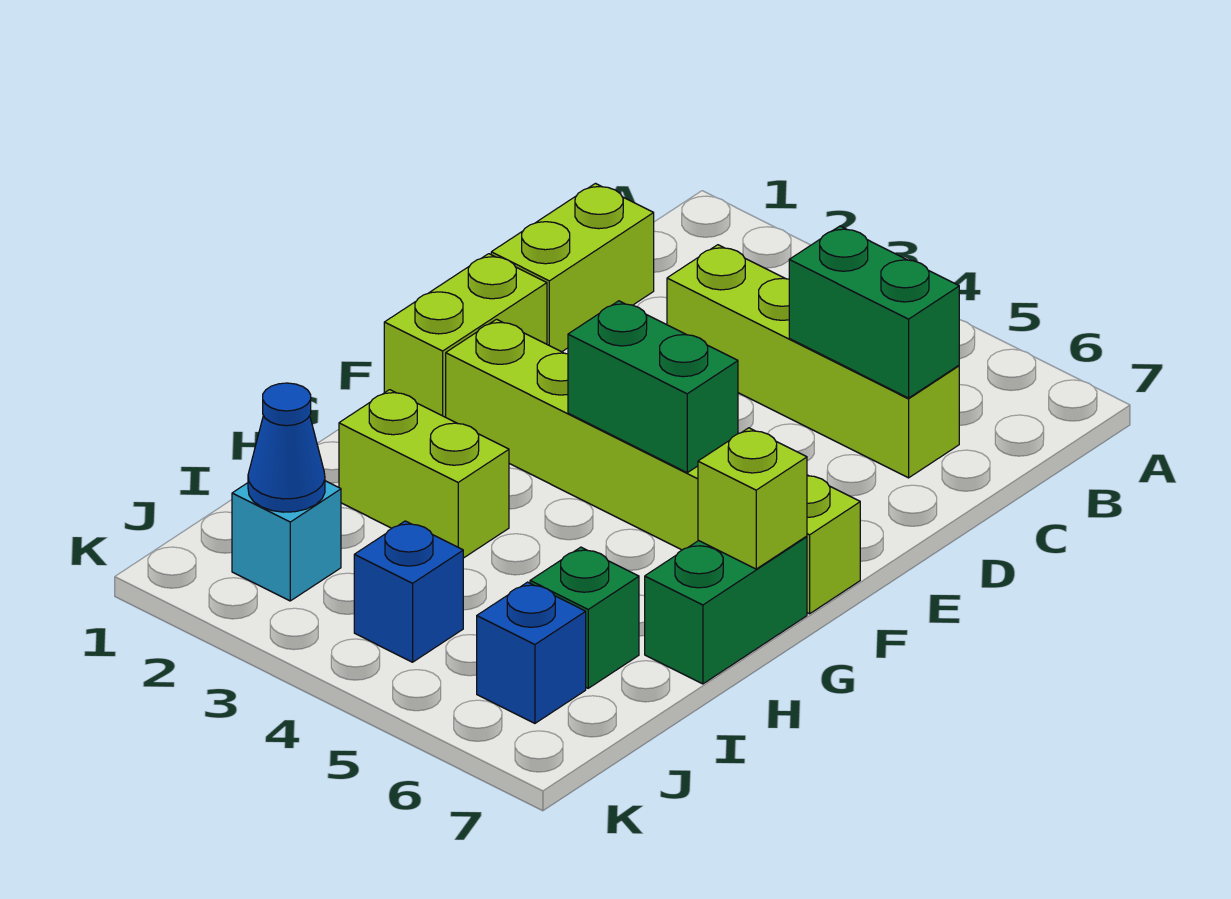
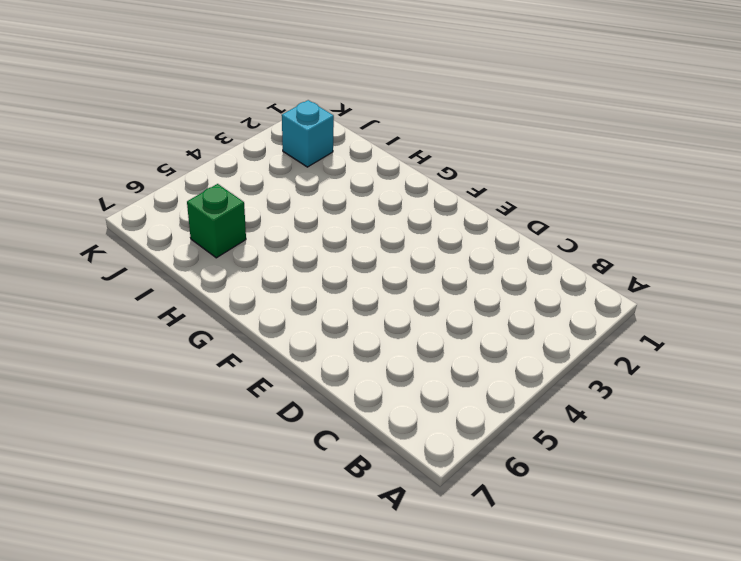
none -> lime 1x2 brick [491,184,654,352]
none -> lime 1x4 brick [667,245,959,478]
none -> lime 1x2 brick [384,254,547,417]

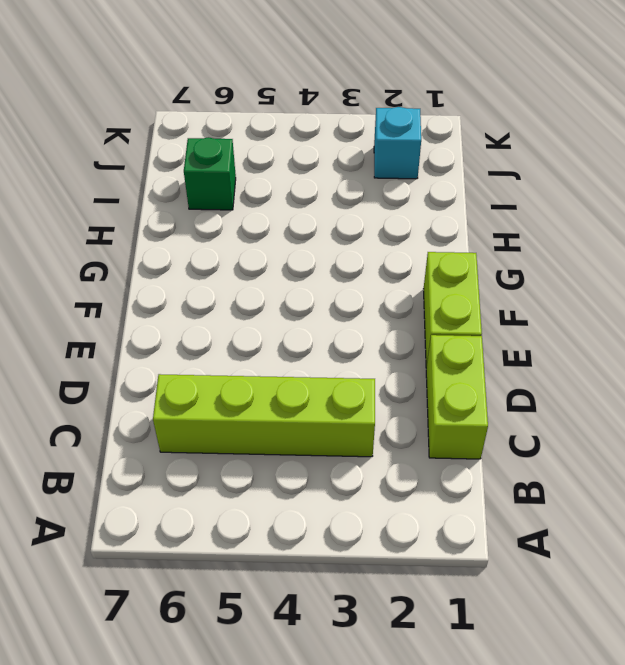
none -> lime 1x6 brick [446,319,860,614]
none -> green 1x2 brick [645,536,807,684]
none -> lime 1x2 brick [339,390,509,558]

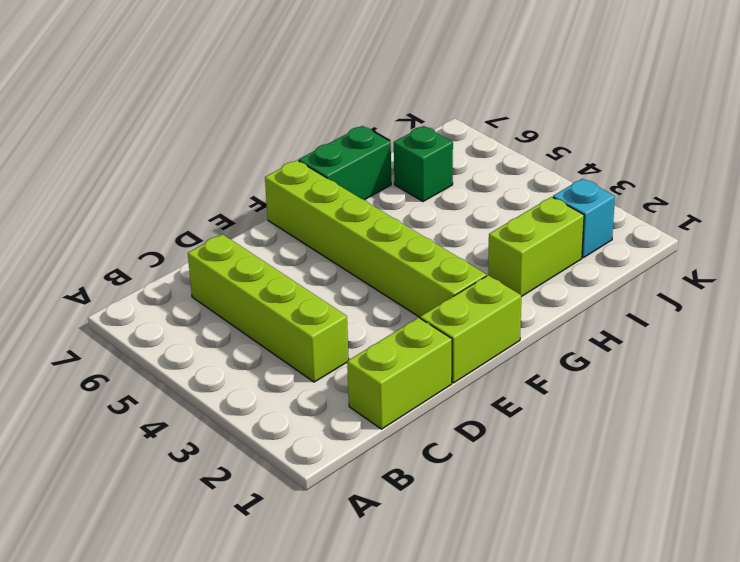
lime 1x2 brick [488,197,584,297] -> lime 1x2 brick turned to [339,390,509,558]
none -> blue 1x1 brick [354,521,463,662]
none -> blue 1x1 brick [477,582,586,723]
none -> green 1x2 brick [789,226,959,398]

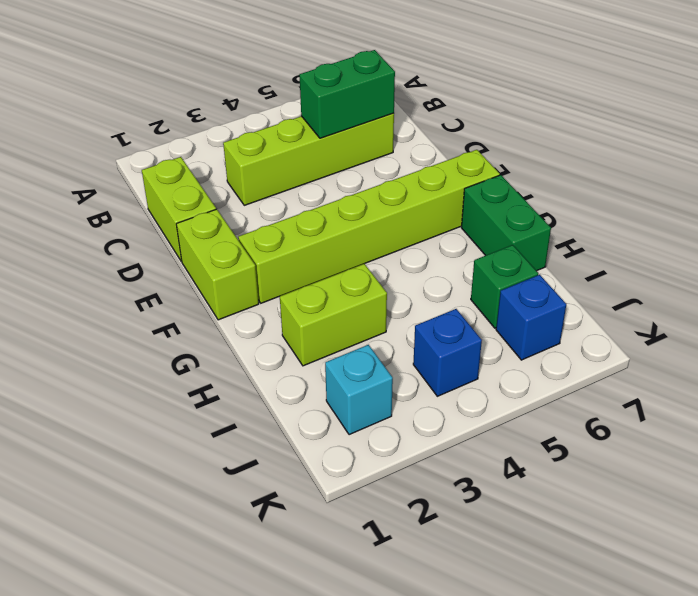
none -> green 1x2 brick [568,301,738,473]
none -> lime 1x1 brick [698,428,807,569]
none -> blue 1x1 cone [248,383,325,512]

